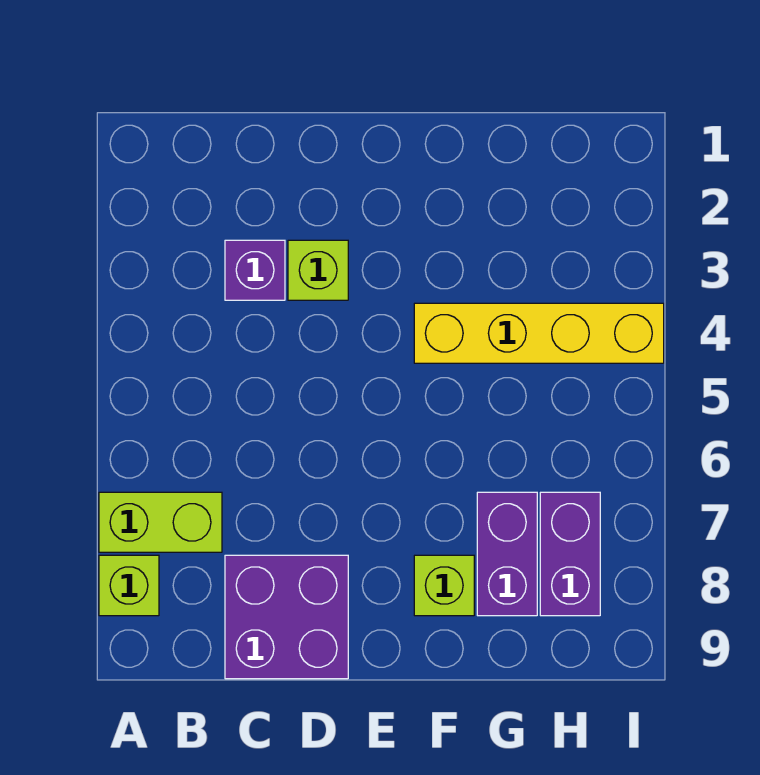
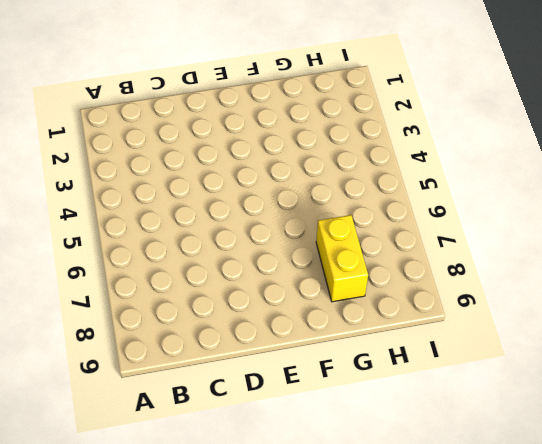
yellow 1x2 brick [316,215,368,302] -> purple 1x2 brick [477,492,537,616]
none -> lime 1x2 brick [99,492,222,552]
none -> lime 1x1 brick [99,555,159,616]

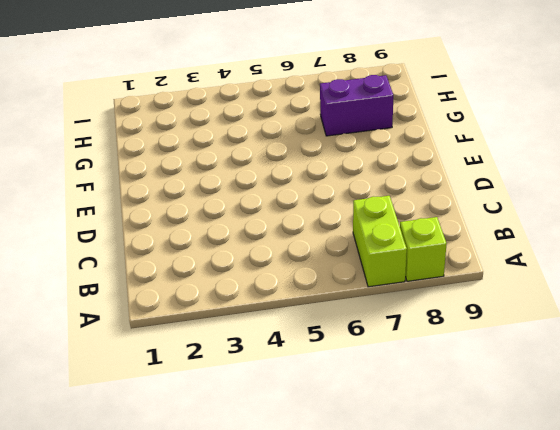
none -> purple 1x1 brick [225,240,285,300]
none -> purple 2x2 brick [225,555,348,679]

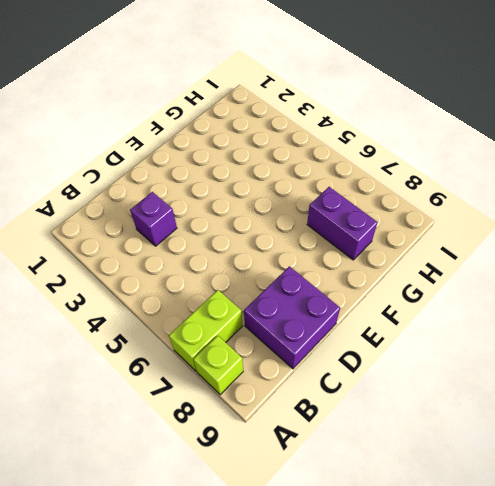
none -> lime 1x1 brick [288,240,348,300]
none -> yellow 1x4 brick [414,303,664,363]

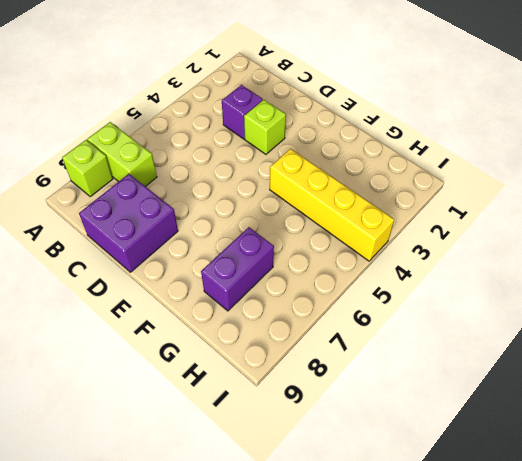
none -> lime 1x1 brick [414,555,474,616]
none -> purple 1x2 brick [540,492,600,616]

